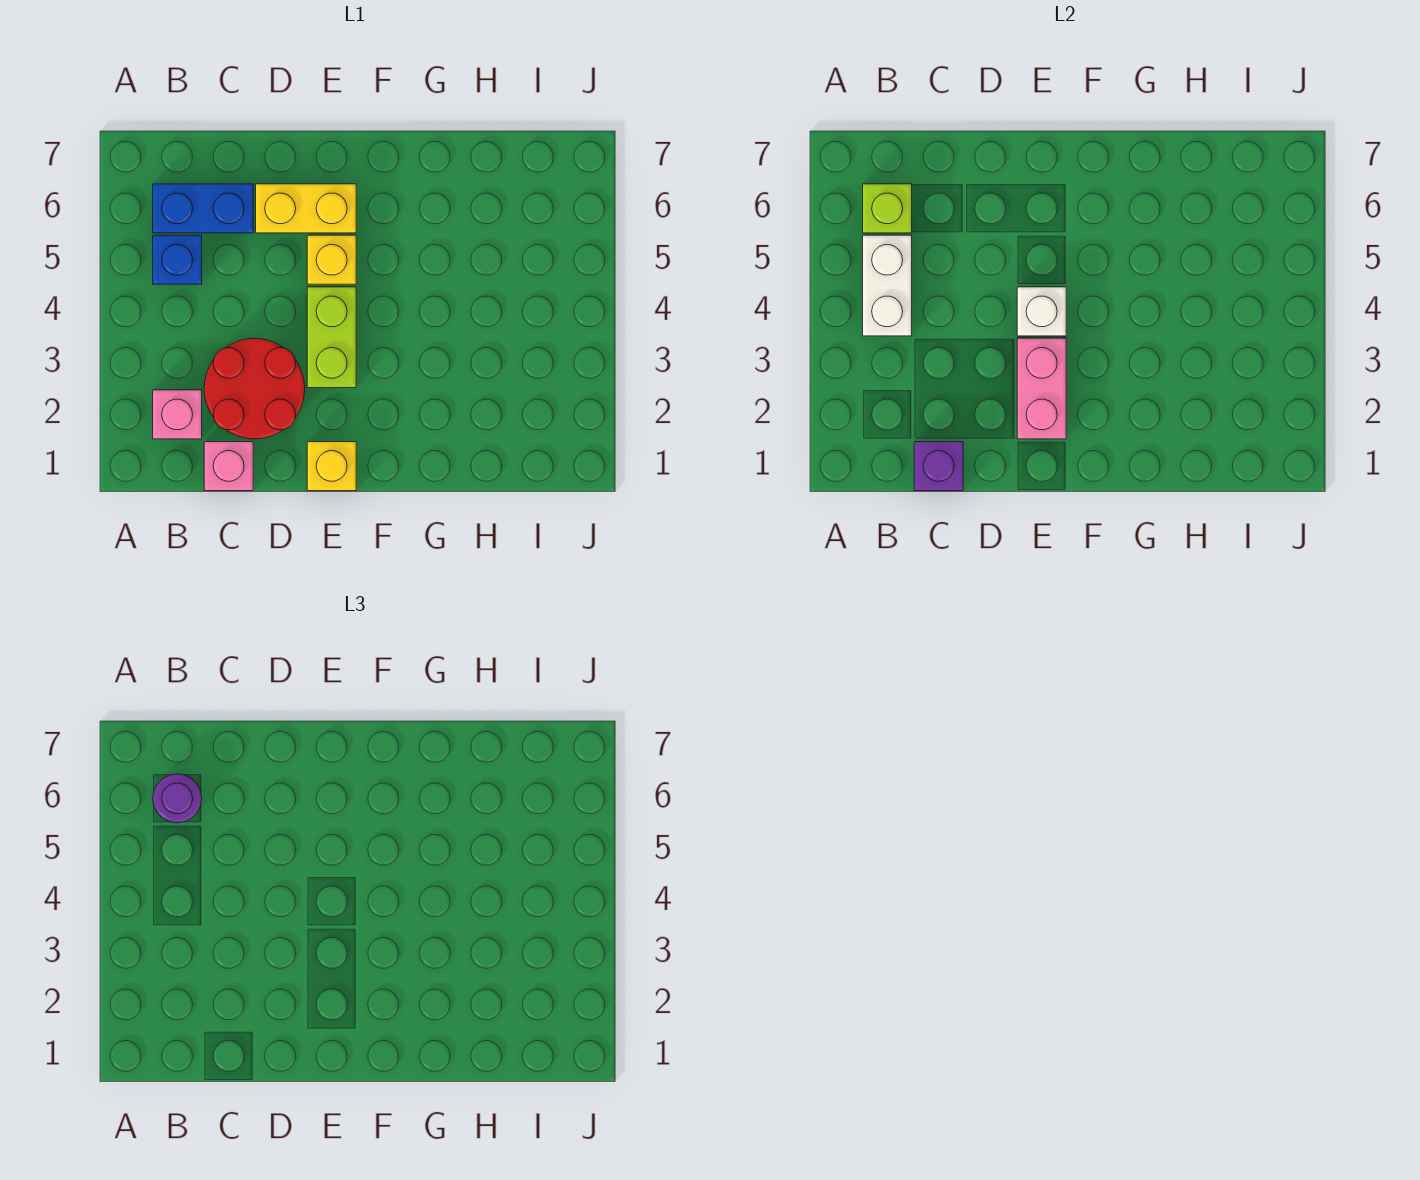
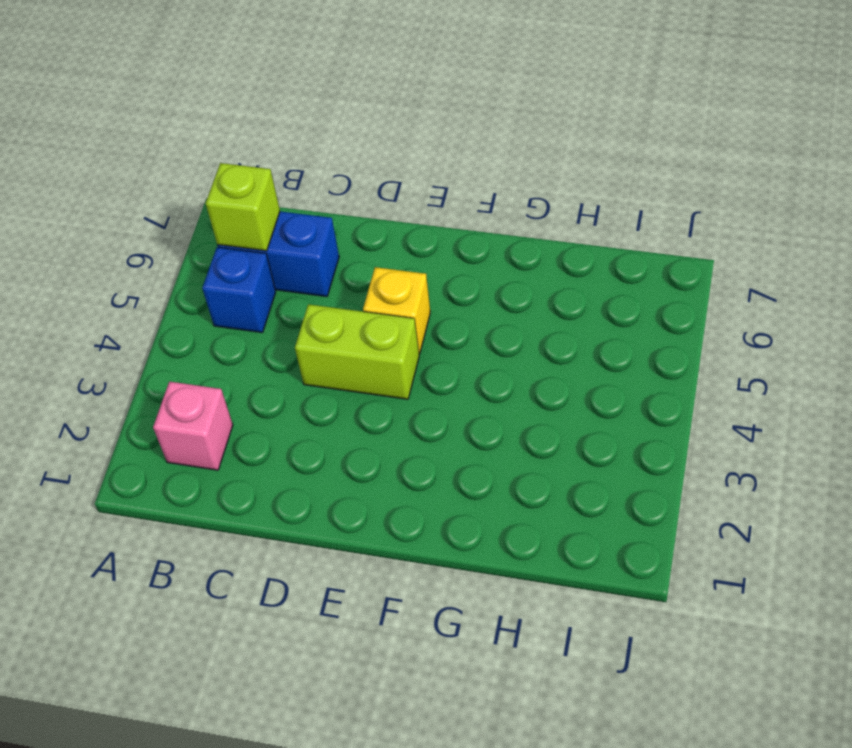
lime 1x2 brick [295,304,419,399] -> lime 1x2 brick turned to [307,287,356,388]
none -> pink 1x1 brick [204,442,253,491]
none -> red 2x2 round brick [204,338,305,439]
none -> yellow 1x2 brick [256,184,356,233]

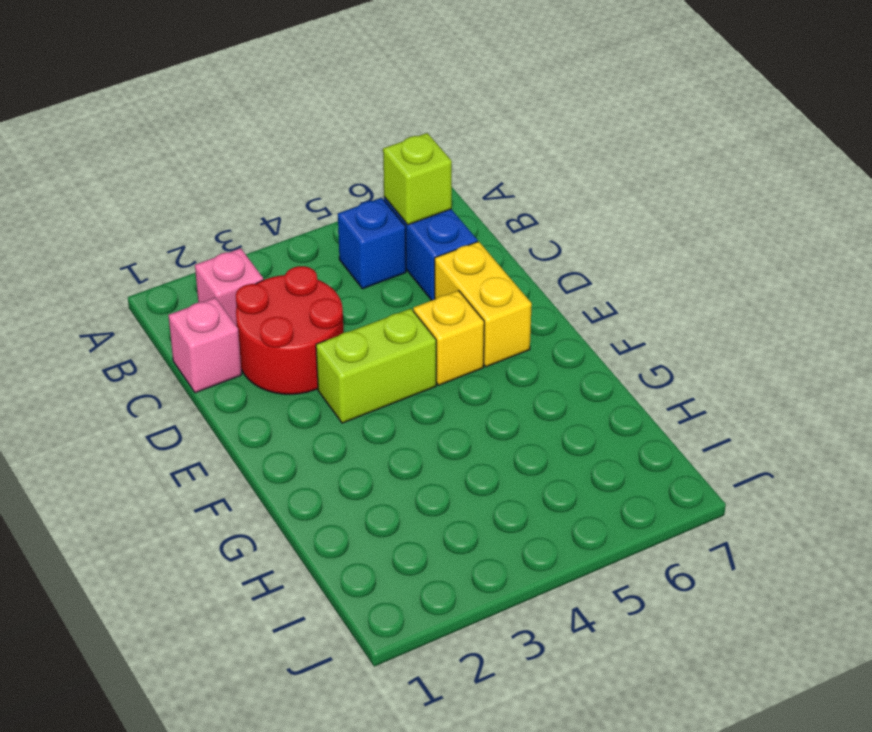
none -> yellow 1x1 brick [307,442,356,491]
none -> white 1x2 brick [863,235,912,336]
none -> purple 1x1 brick [914,442,963,491]

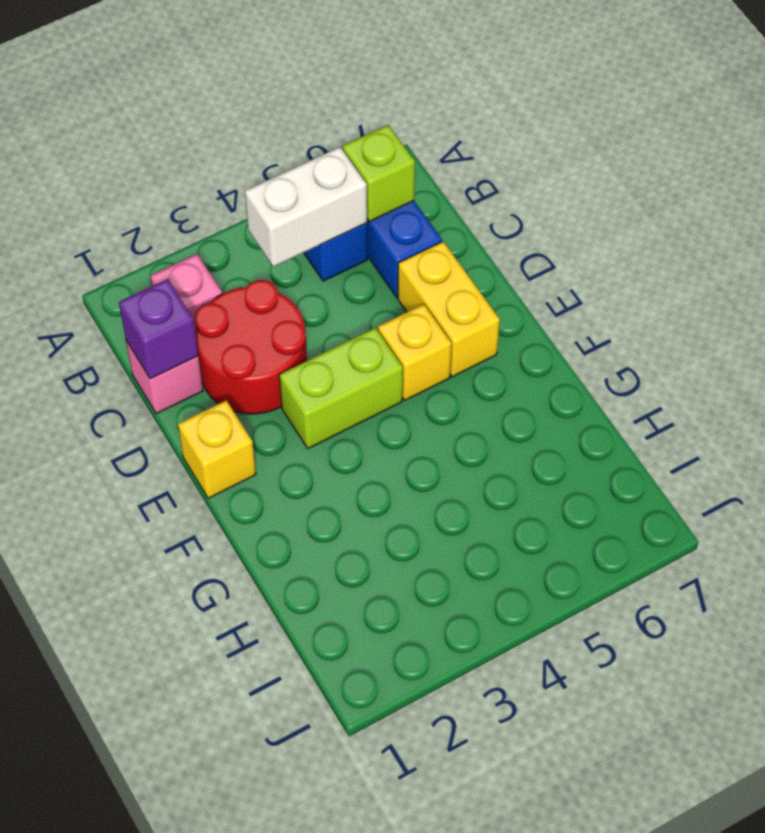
none -> pink 1x2 brick [1017,338,1066,439]
none -> white 1x1 brick [1017,287,1066,336]
none -> purple 1x1 round brick [153,774,202,823]

